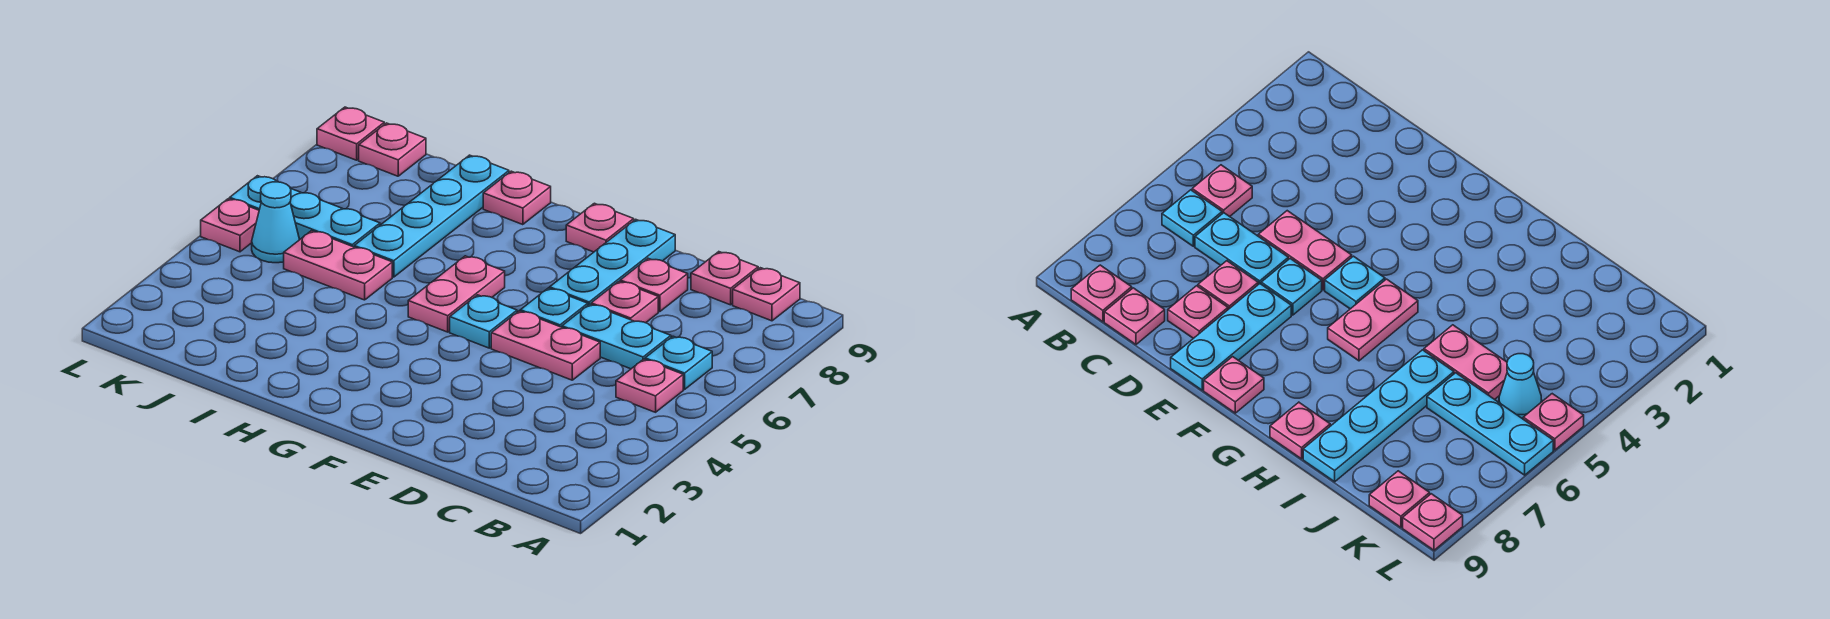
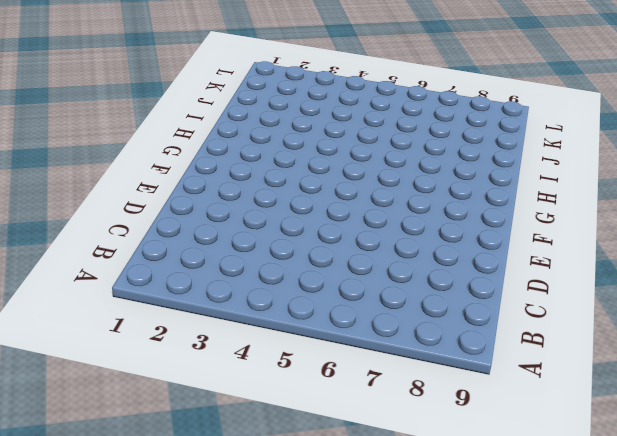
none -> pink 1x1 plate [616,359,683,412]
none -> cyan 1x1 plate [645,336,712,389]
none -> pink 1x1 plate [733,268,800,321]

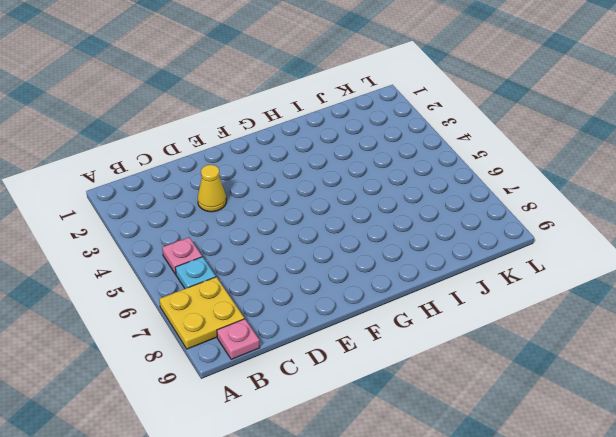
yellow 2x2 plate [159,277,244,349] -> none
yellow 1x1 cone [198,165,226,212] -> none
none -> cyan 1x2 plate [562,304,671,369]
none -> pink 1x1 plate [691,252,758,305]
none -> pink 1x2 plate [491,311,600,380]

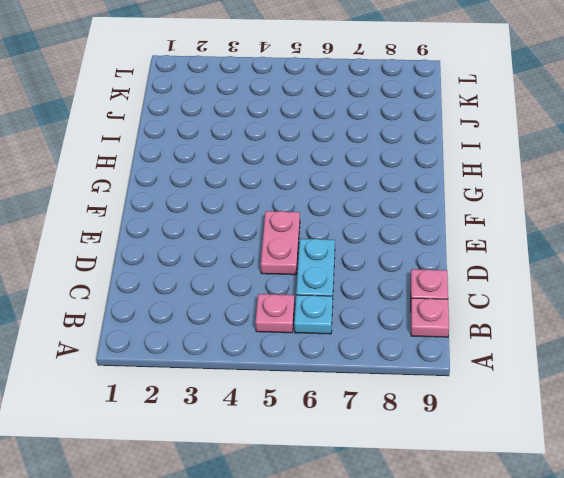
none -> pink 1x1 plate [591,281,658,323]
none -> pink 1x1 plate [620,258,688,312]
none -> cyan 1x1 plate [520,288,588,327]

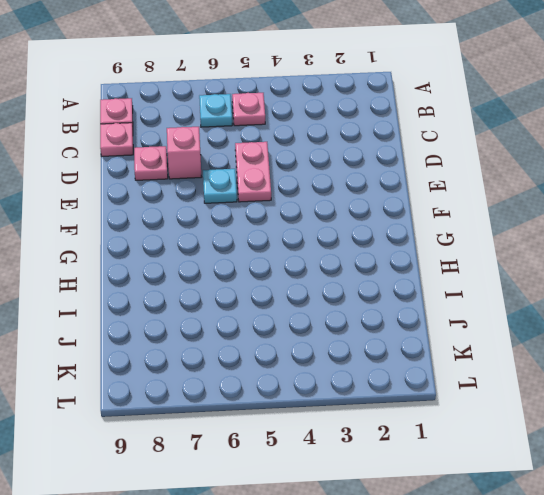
pink 1x1 brick [167,127,201,179] -> pink 1x1 plate [591,281,658,323]
none -> cyan 1x2 plate [562,304,671,369]
none -> cyan 1x3 plate [550,219,675,305]
none -> cyan 1x1 plate [450,295,517,348]

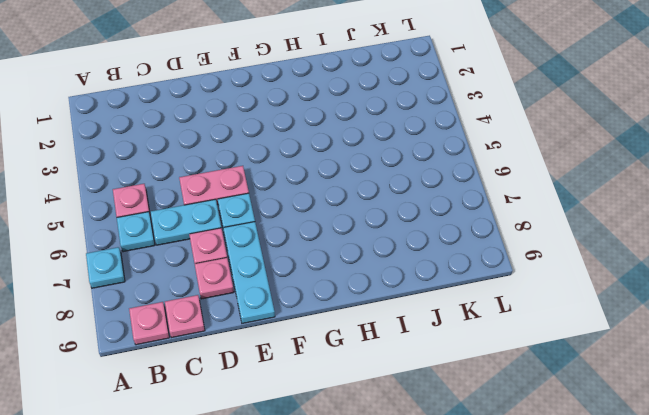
cyan 1x1 plate [86,247,125,288] -> cyan 1x1 plate moved to [450,295,517,348]
none -> pink 1x1 plate [566,203,634,252]
none -> pink 1x2 plate [408,256,505,332]
none -> pink 1x1 plate [483,171,551,225]

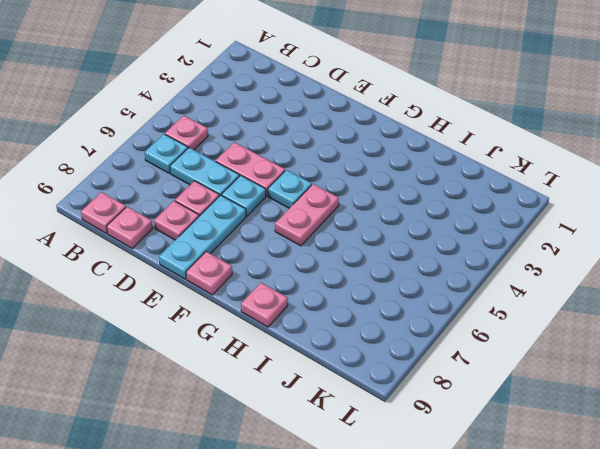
none -> pink 1x2 plate [284,231,392,300]
none -> cyan 1x4 plate [354,155,509,277]
none -> cyan 1x3 plate [230,176,380,247]

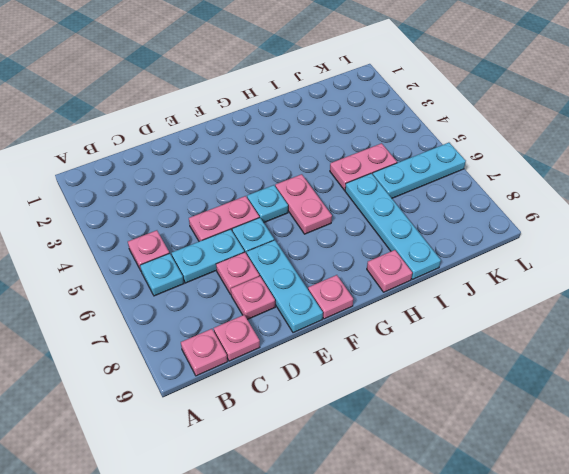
none -> cyan 1x1 cone [252,182,300,263]
none -> pink 1x1 plate [359,123,426,176]
none -> pink 1x1 plate [201,199,259,252]

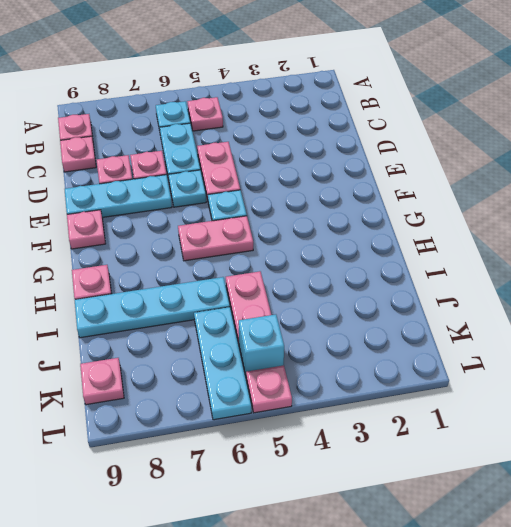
cyan 1x1 brick [239,314,284,376] -> cyan 1x1 cone [252,182,300,263]
none -> pink 1x1 plate [317,107,384,160]

